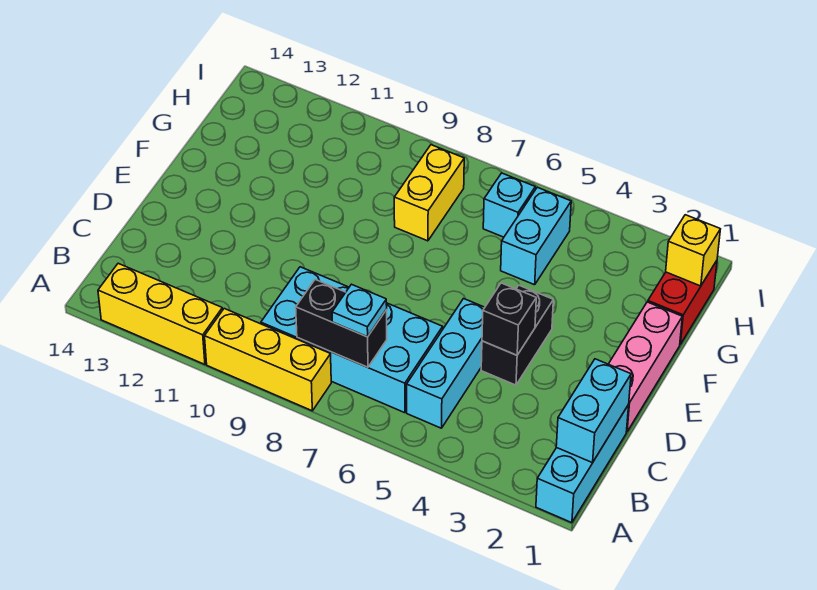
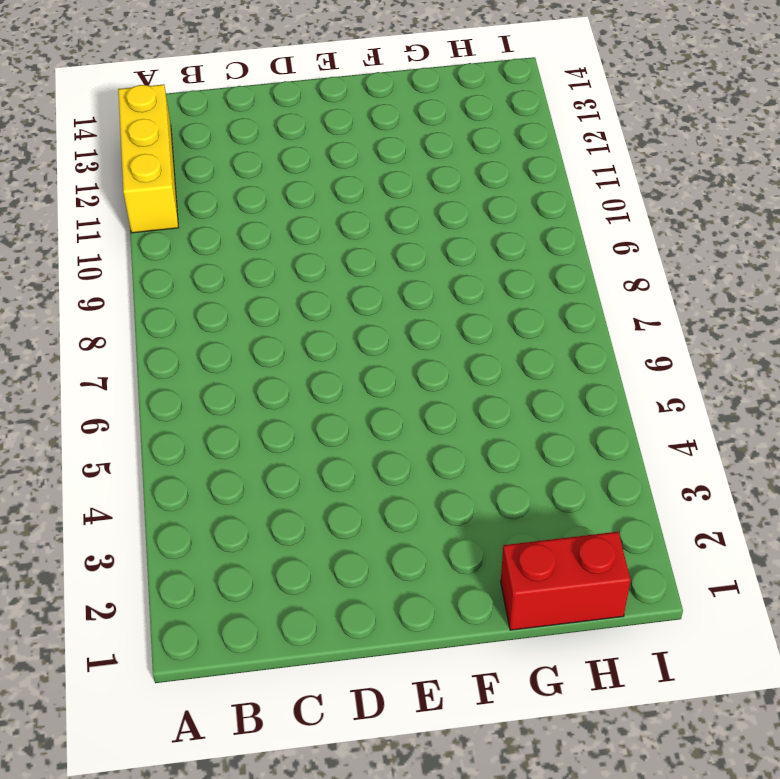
none -> cyan 1x3 brick [536,405,629,523]
none -> yellow 1x3 brick [205,309,331,411]
none -> cyan 1x3 brick [407,299,485,428]

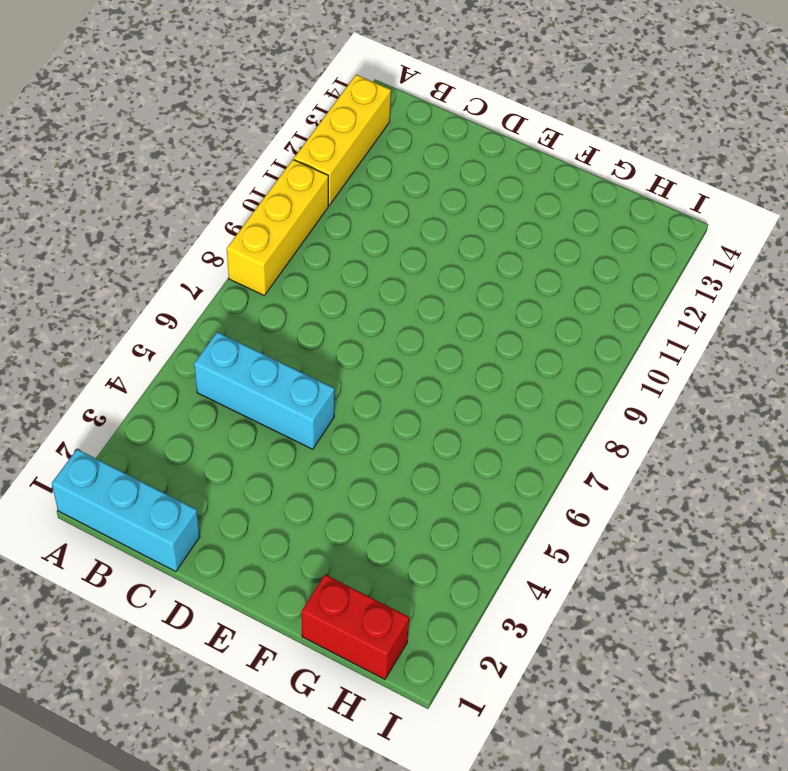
none -> cyan 2x4 brick [261,267,443,413]
none -> pink 1x3 brick [609,302,682,432]
none -> black 1x2 brick [481,285,553,385]

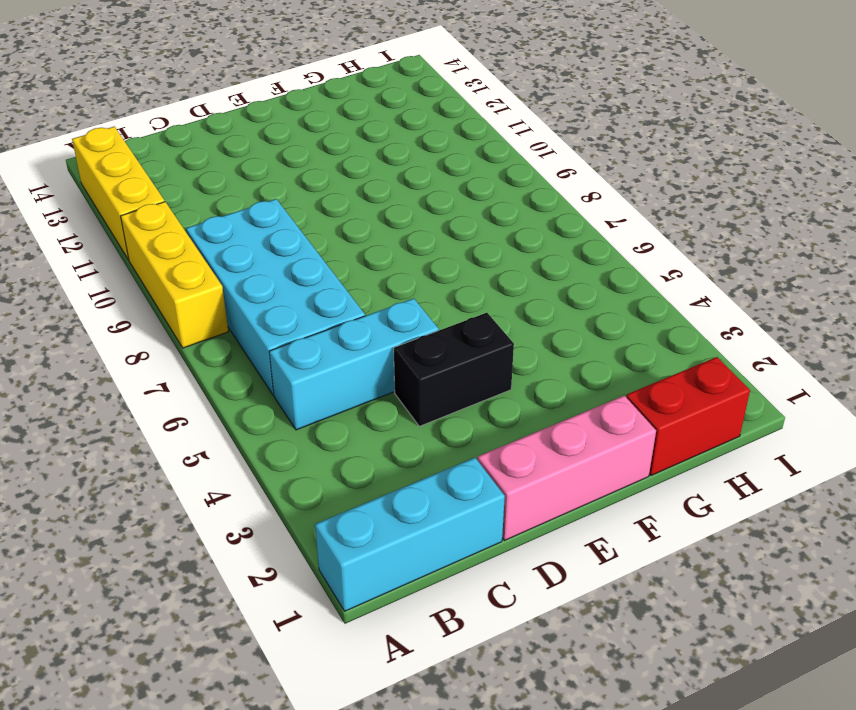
none -> cyan 1x2 brick [501,187,571,285]
none -> yellow 1x2 brick [394,145,464,241]
none -> cyan 1x1 brick [483,173,535,237]

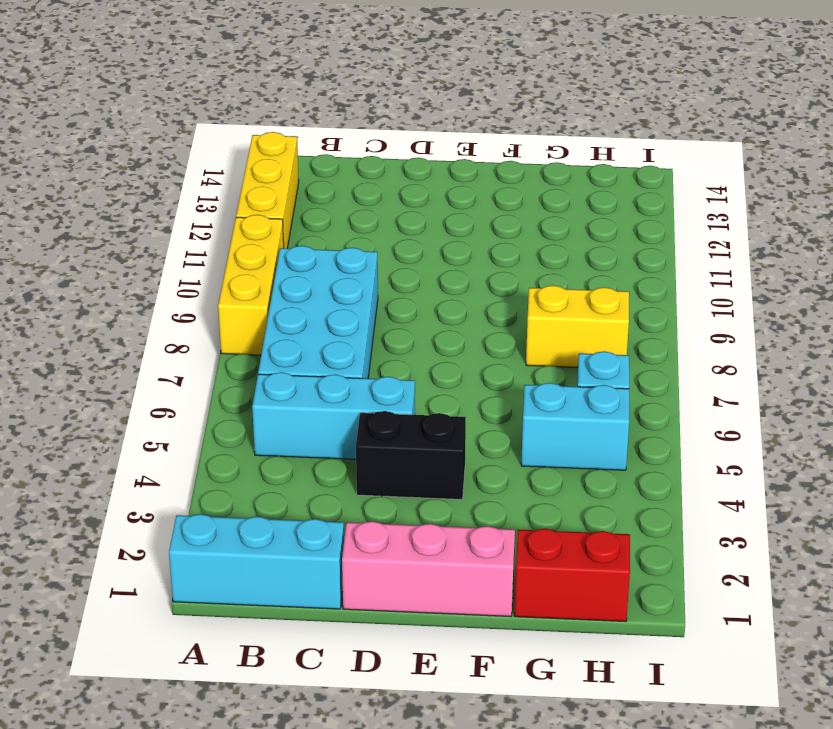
none -> cyan 1x2 brick [556,359,631,463]
none -> black 1x2 brick [296,280,387,367]
none -> black 1x1 brick [482,283,536,355]

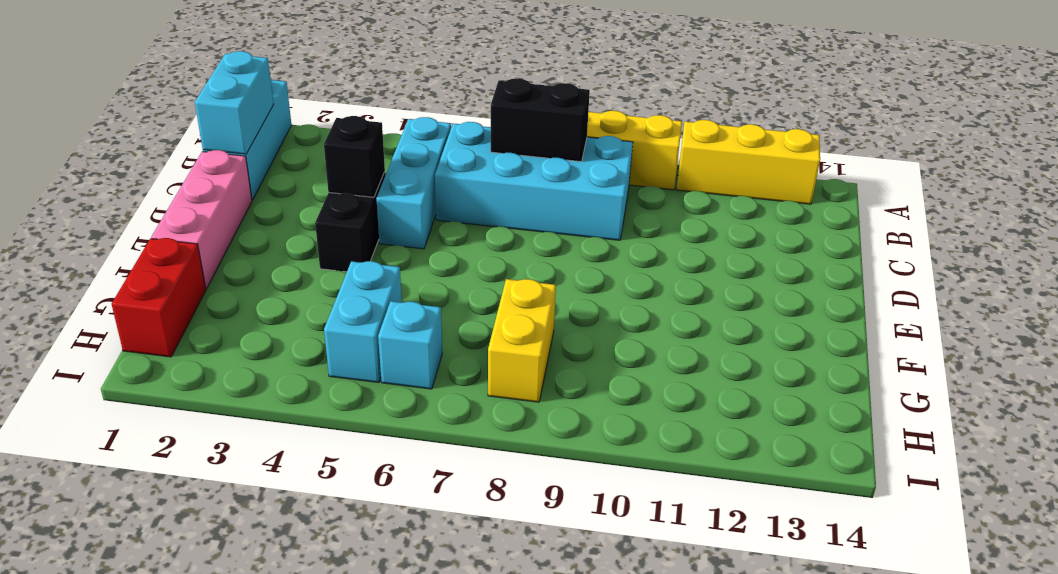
none -> yellow 1x1 brick [666,215,720,286]
none -> cyan 1x1 plate [332,284,387,337]

